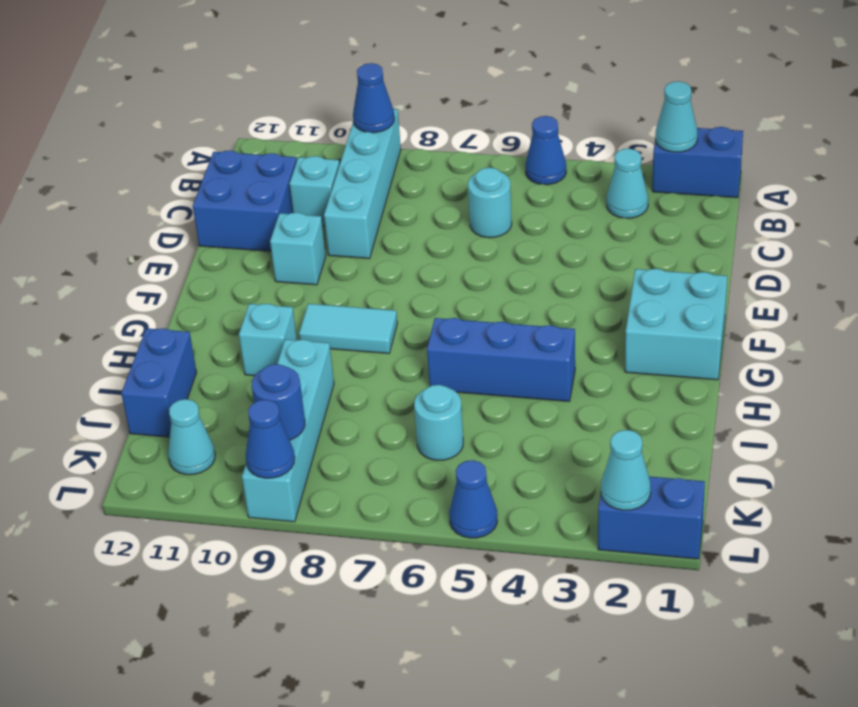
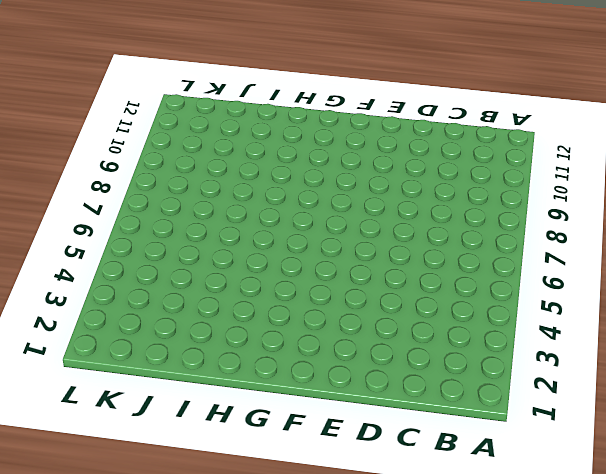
none -> blue 1x2 brick [652,127,743,198]
none -> blue 1x1 cone [526,116,566,185]
none -> cyan 1x4 brick [324,109,401,259]

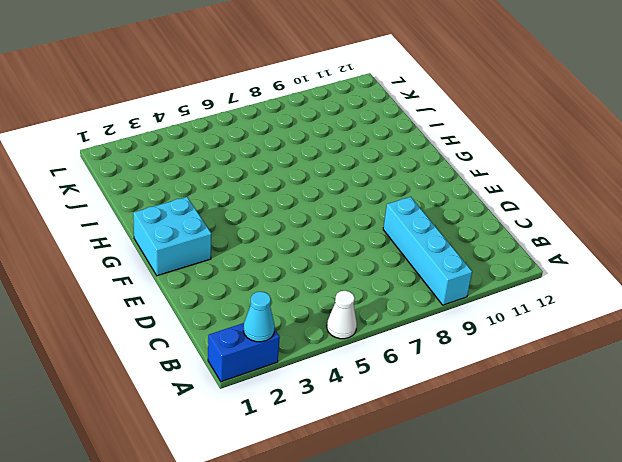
white 1x1 cone [327,291,357,339] -> blue 1x1 cone [526,116,566,185]
none -> cyan 1x1 cone [607,149,648,218]
none -> cyan 1x1 round brick [468,168,512,238]
none -> cyan 1x1 brick [289,156,340,226]

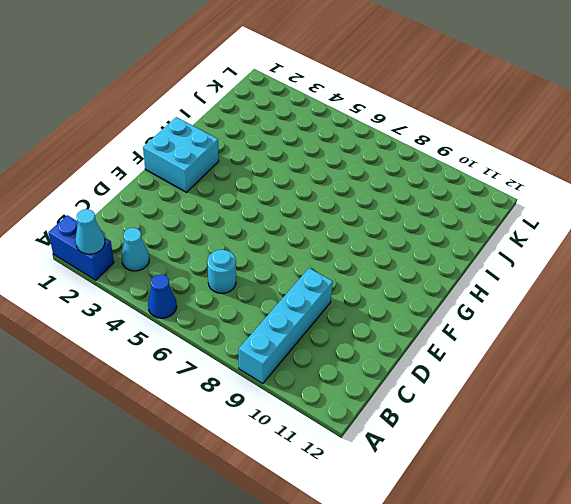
none -> cyan 1x1 brick [289,156,340,226]
none -> blue 2x2 brick [193,150,297,251]
none -> cyan 1x1 brick [270,213,326,285]

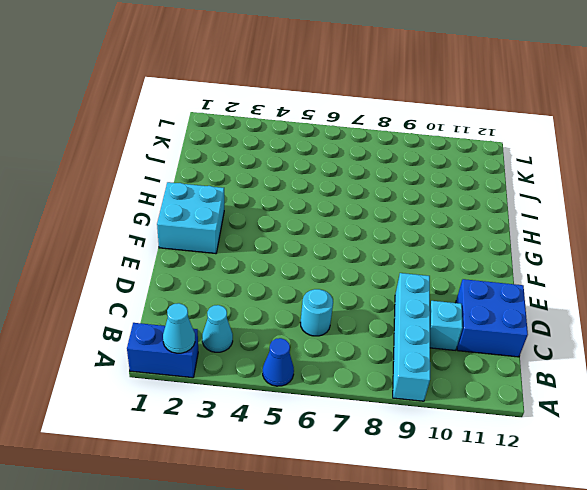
none -> cyan 1x1 brick [270,213,326,285]
none -> cyan 1x2 tile [299,304,397,354]
none -> blue 1x3 brick [427,318,575,401]

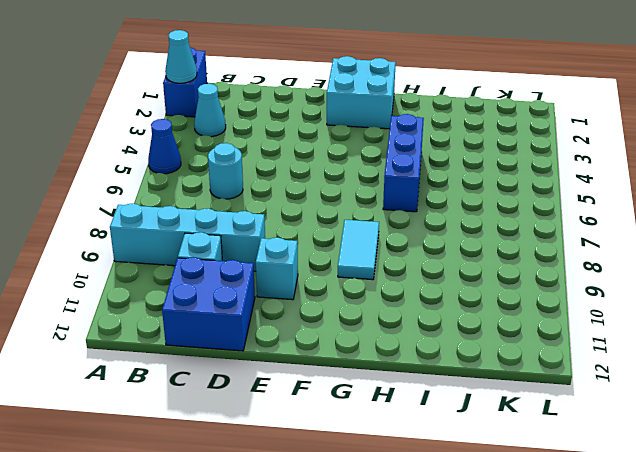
none -> cyan 1x1 brick [239,304,297,376]
none -> cyan 1x4 brick [242,339,334,522]
none -> blue 1x2 brick [121,328,197,437]

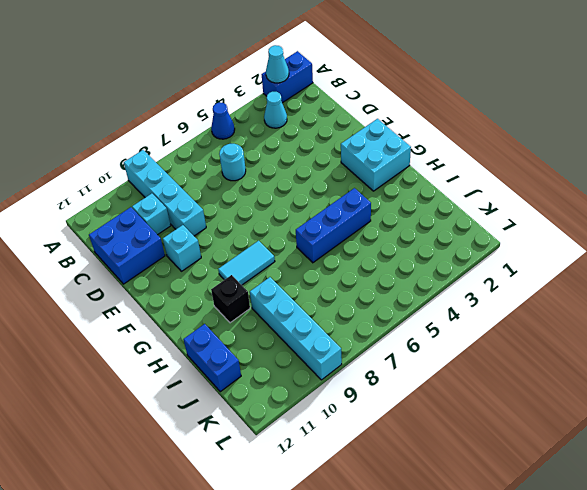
black 1x1 brick [211,275,250,323] -> cyan 1x1 brick [239,304,297,376]
none -> cyan 1x1 round brick [414,385,463,460]
none -> cyan 1x1 cone [168,399,215,475]
none -> blue 1x2 brick [598,474,705,559]

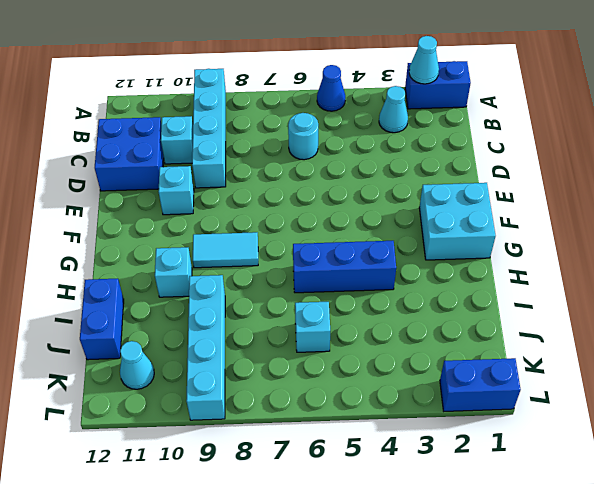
cyan 1x1 brick [295,302,330,352] -> cyan 1x1 round brick [414,385,463,460]
none -> blue 1x1 cone [449,460,497,538]
none -> blue 1x1 cone [353,63,394,133]
none -> blue 1x1 round brick [252,364,305,440]

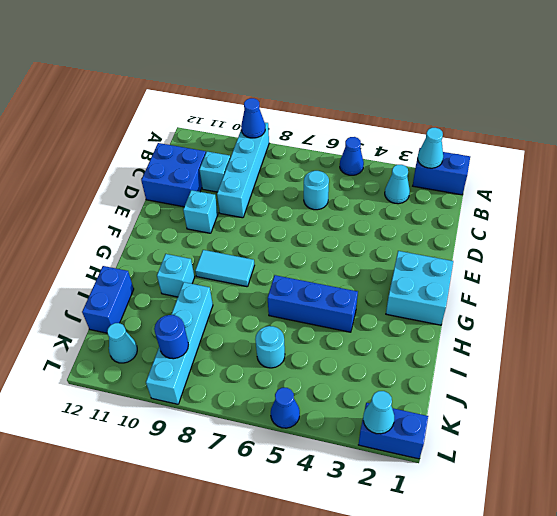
none -> blue 1x1 cone [246,400,295,478]

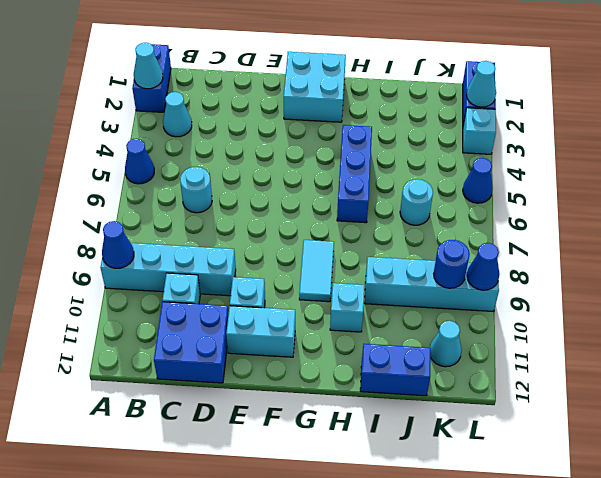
cyan 1x2 brick [226,306,295,357] -> none
cyan 1x1 brick [463,108,496,154] -> none

